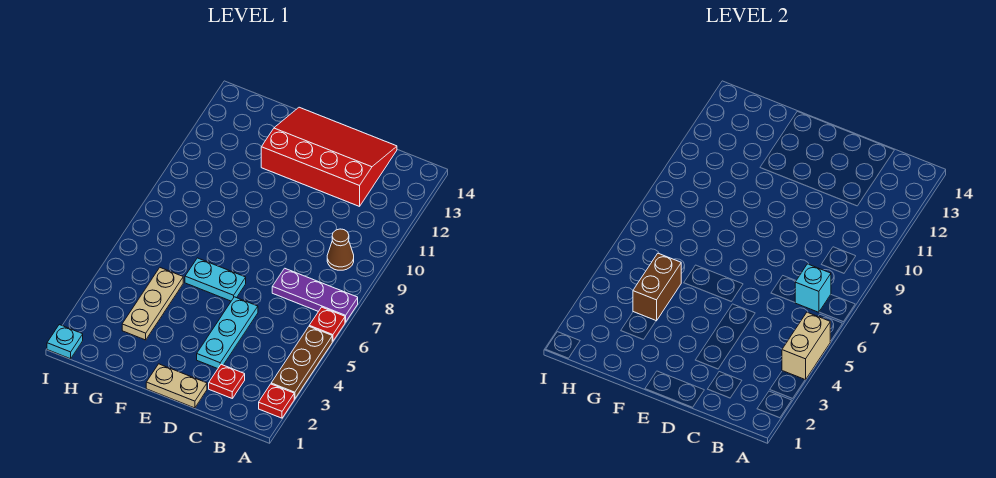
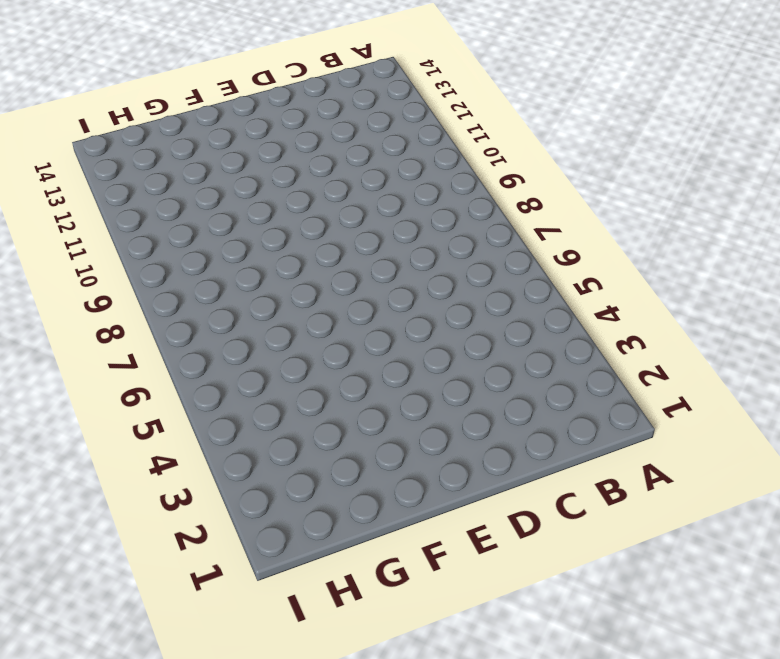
none -> red 1x1 plate [259,384,294,418]
none -> brown 1x3 plate [271,327,332,399]
none -> red 1x1 plate [309,307,345,341]

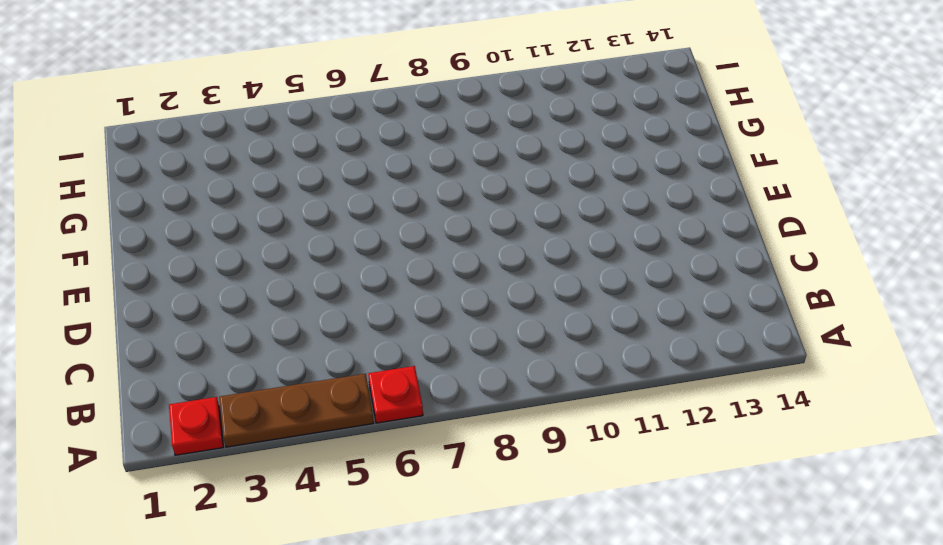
none -> purple 1x3 plate [272,268,358,322]
none -> brown 1x1 cone [327,229,354,270]
none -> red 1x1 plate [209,364,245,398]

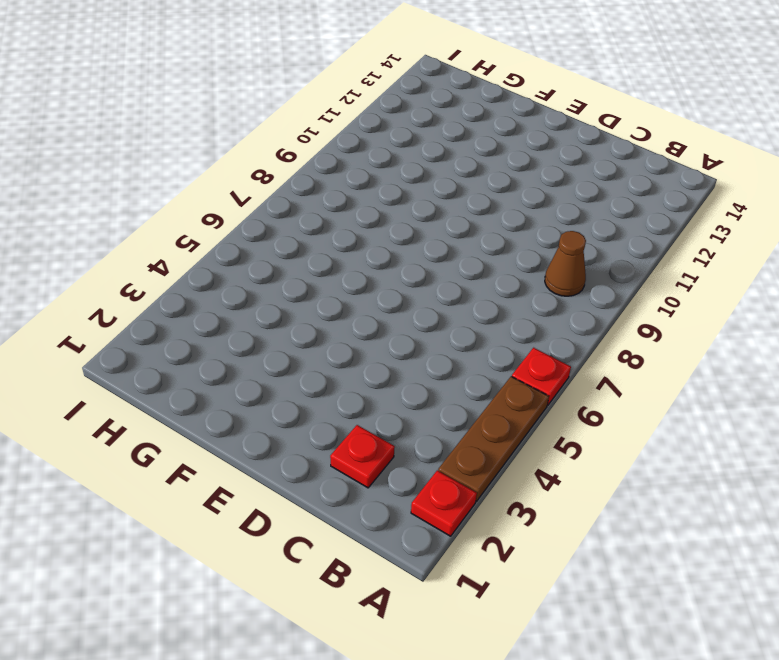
none -> purple 1x3 plate [272,268,358,322]
none -> red 3x4 slope [261,107,397,206]
none -> tan 1x2 plate [146,364,207,408]

